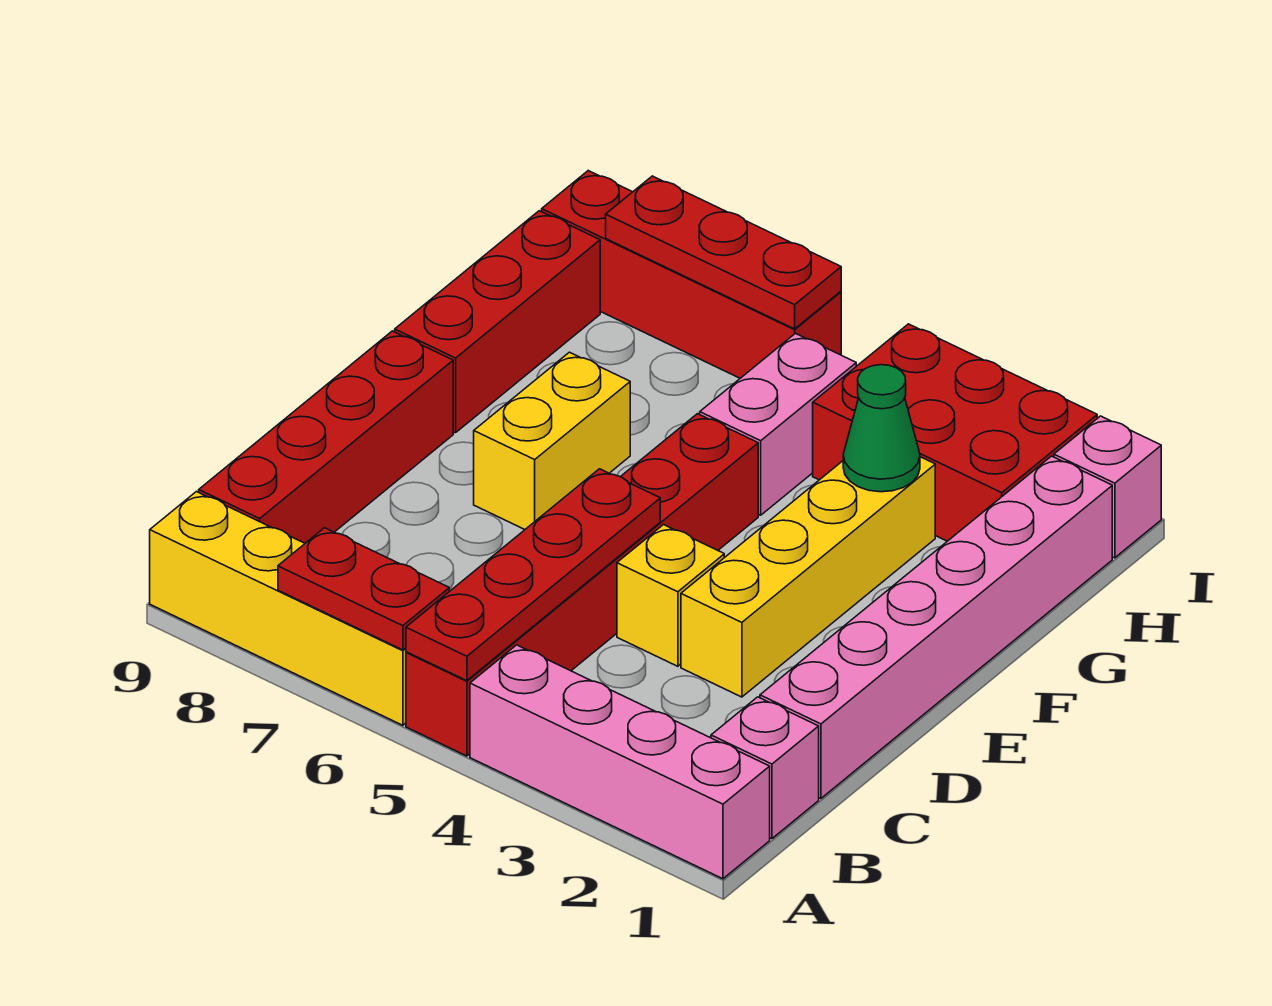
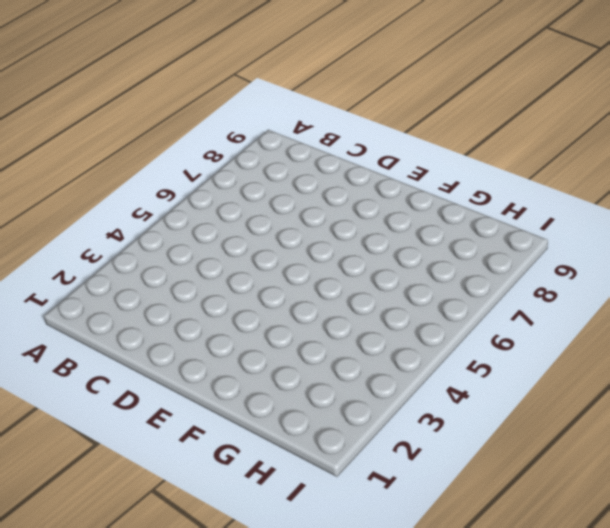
none -> pink 1x4 brick [470,645,770,879]
none -> red 1x6 brick [406,414,758,756]
none -> yellow 1x4 brick [150,492,406,725]

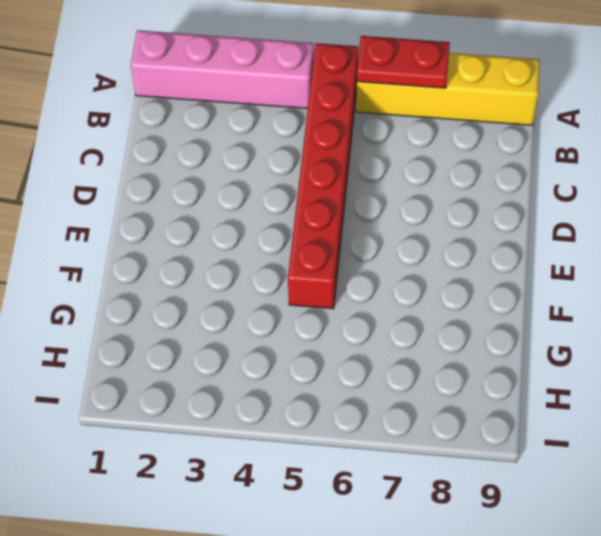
none -> pink 1x1 brick [711,697,819,839]
none -> red 1x4 brick [199,331,453,543]
none -> pink 1x6 brick [760,456,1112,799]

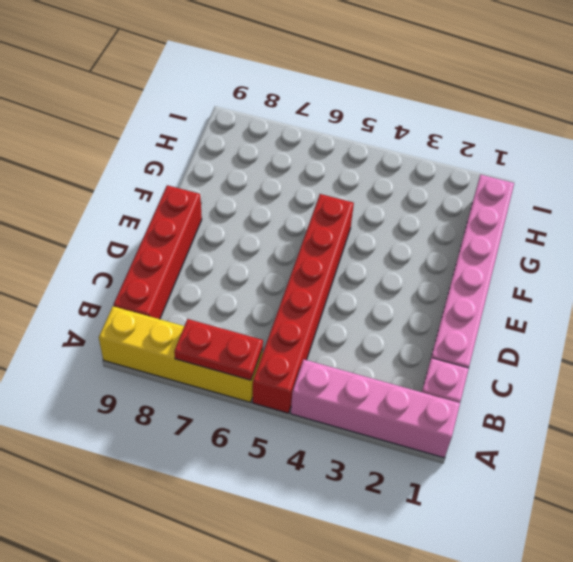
none -> yellow 1x4 brick [681,457,935,697]
none -> yellow 1x1 brick [617,525,724,666]
none -> yellow 1x2 brick [474,352,630,529]

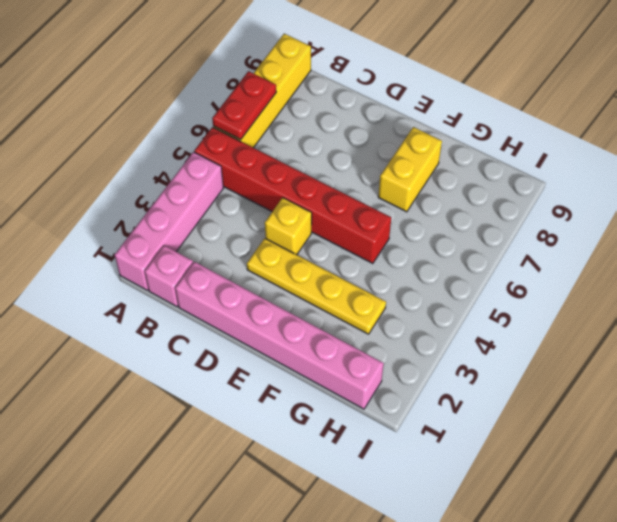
yellow 1x4 plate [247,238,386,334] -> yellow 1x4 brick [681,457,935,697]
yellow 1x2 brick [378,127,442,212] -> yellow 1x2 brick turned to [474,352,630,529]
none -> red 1x4 brick [199,331,453,543]
none -> red 1x3 brick [395,211,600,433]
none -> pink 1x2 brick [700,334,856,515]

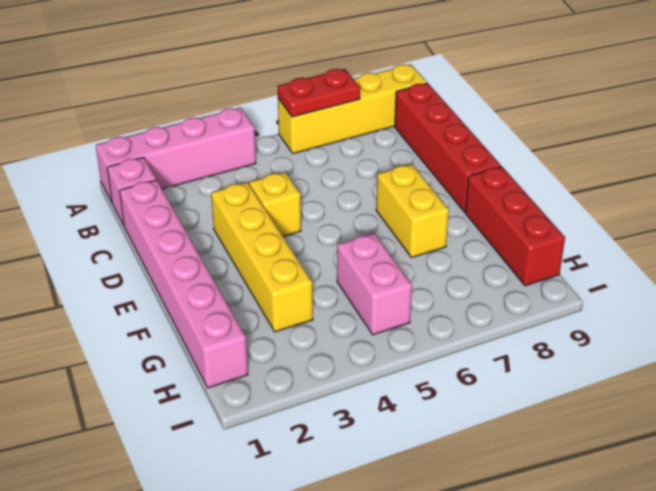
none -> red 1x6 brick [406,414,758,756]
none -> red 2x3 brick [813,324,1097,541]
none -> pink 1x1 brick [1054,416,1161,558]

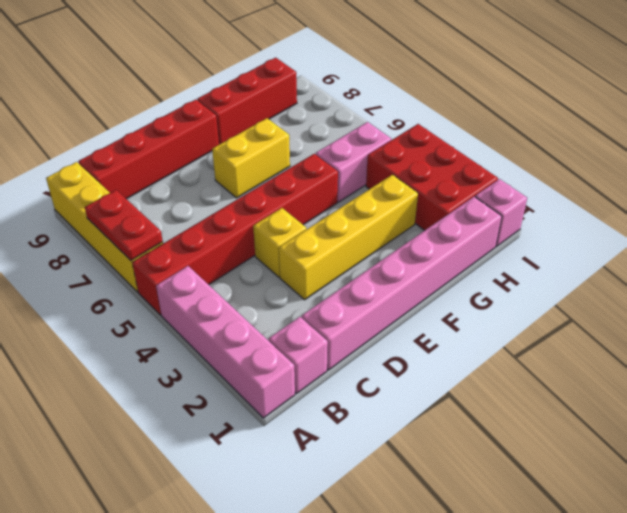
none -> red 1x4 brick [542,171,841,378]
none -> red 1x4 plate [406,469,660,681]
none -> green 1x1 cone [843,365,920,492]

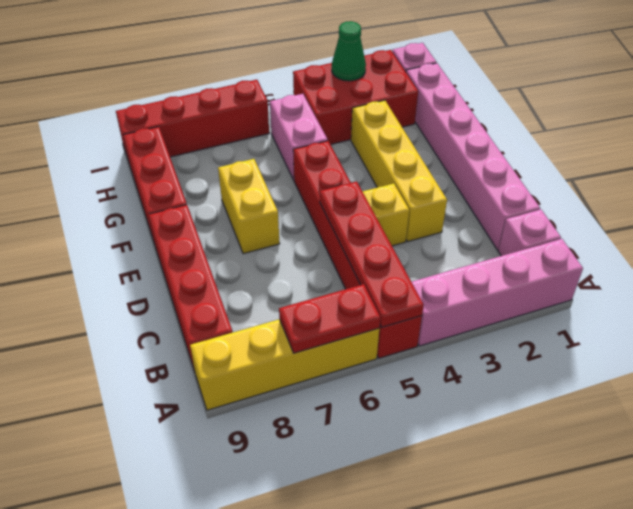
green 1x1 cone [332,21,366,81] -> green 1x1 cone moved to [843,365,920,492]
none -> red 1x3 plate [606,176,841,329]

